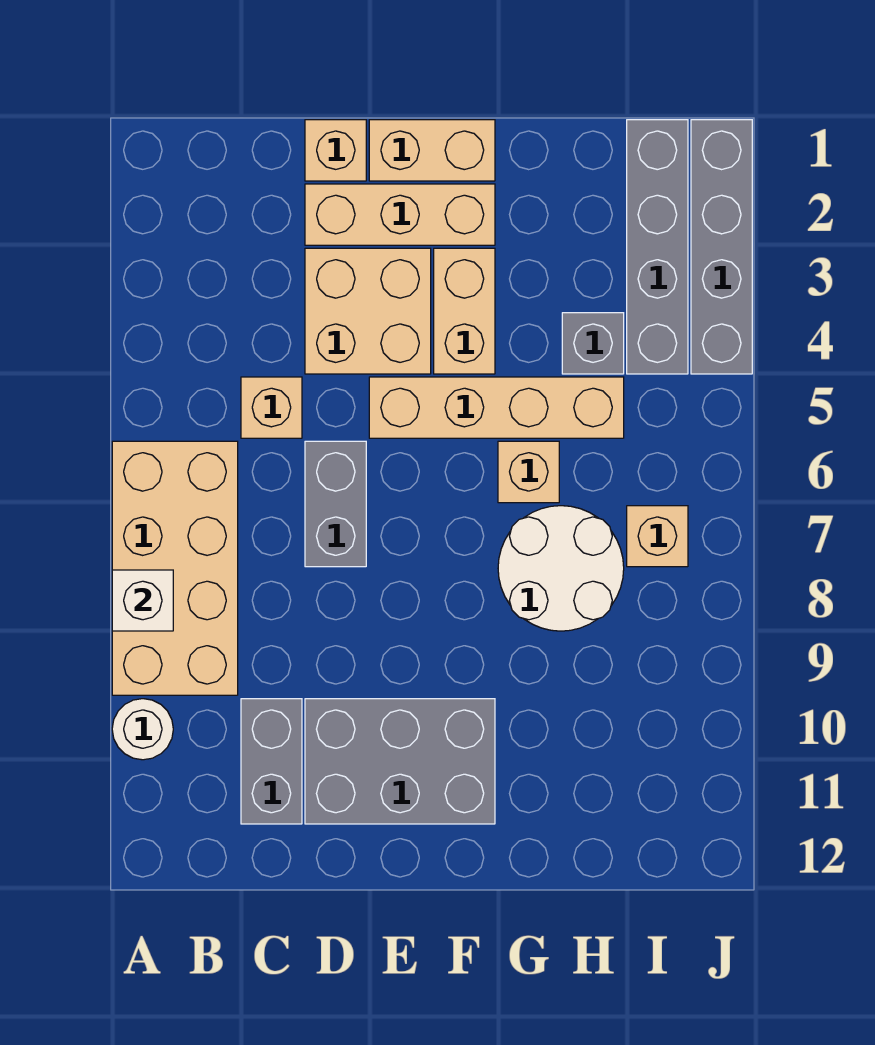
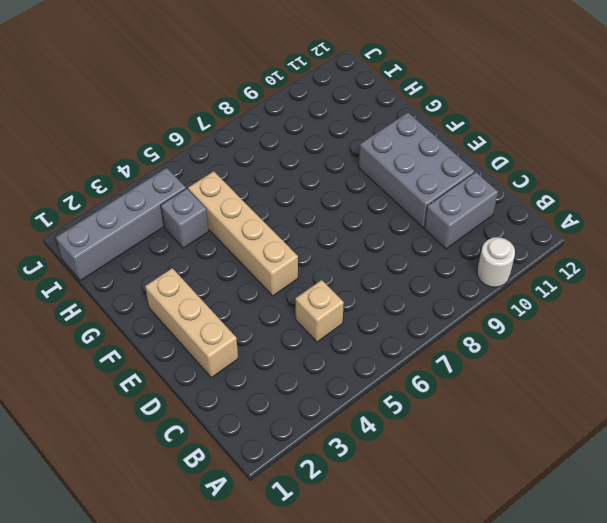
none -> tan 2x4 brick [112,441,238,695]
none -> tan 1x1 brick [305,120,366,181]
none -> tan 2x2 brick [305,248,431,374]

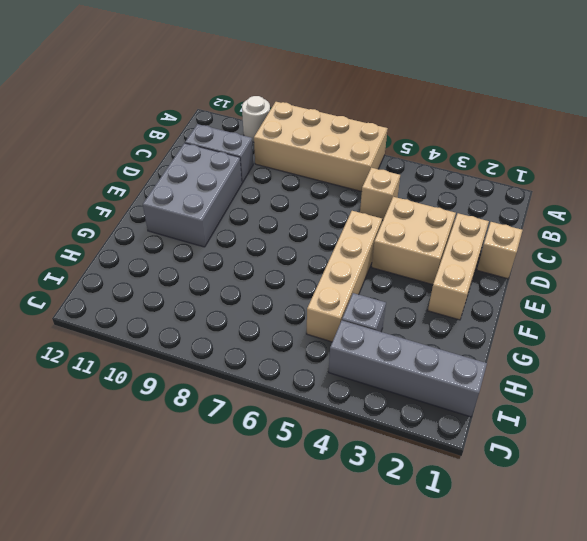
none -> grey 1x2 brick [305,441,366,567]
none -> tan 1x2 brick [369,120,495,181]
none -> tan 1x2 brick [434,248,495,374]

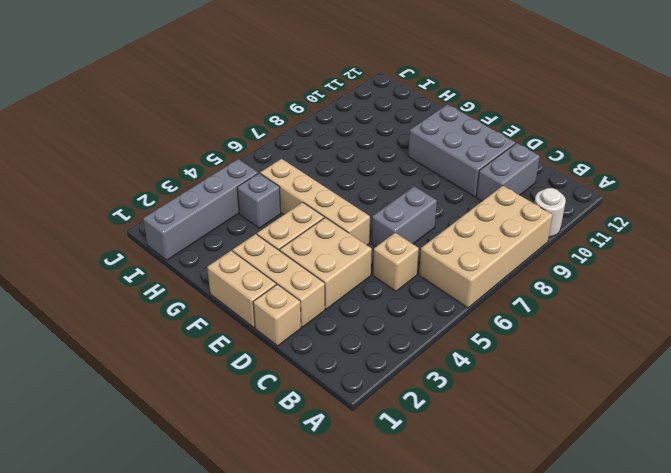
none -> tan 1x1 brick [498,441,559,503]
none -> white 2x2 round brick [498,506,624,631]
none -> tan 1x1 brick [627,506,688,567]

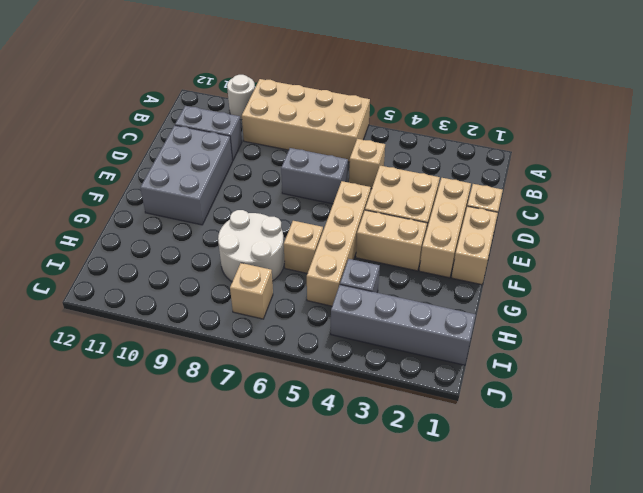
none -> grey 1x4 brick [691,120,752,374]
none -> white 1x1 brick [112,570,173,631]

